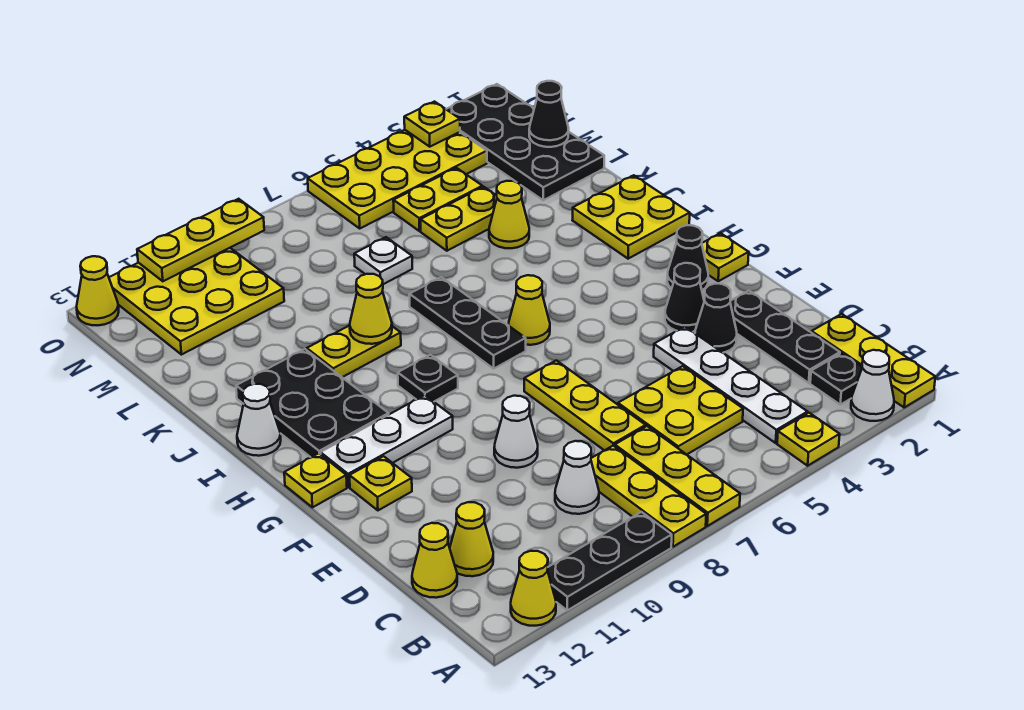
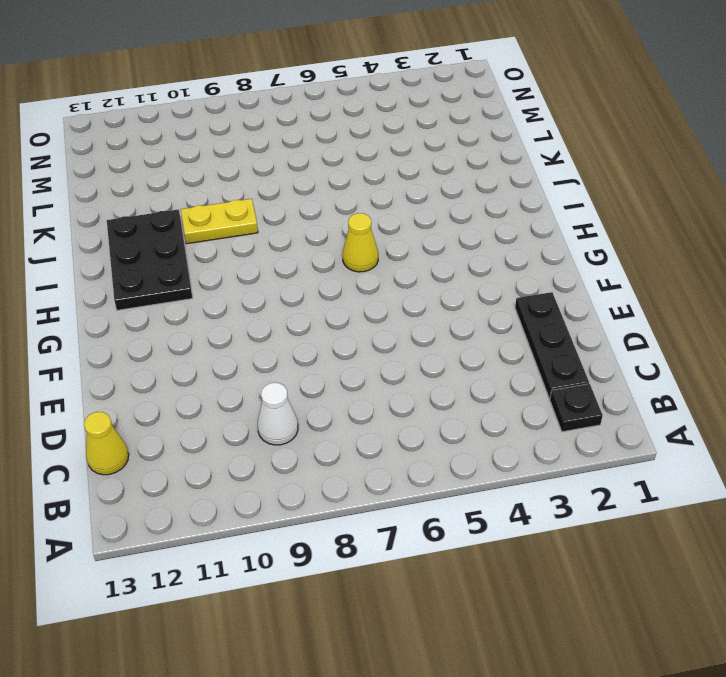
none -> yellow 1x3 plate [812,314,935,407]
none -> white 1x1 cone [851,350,894,421]
none -> yellow 1x1 plate [777,413,840,466]
none -> yellow 1x3 plate [615,426,740,526]

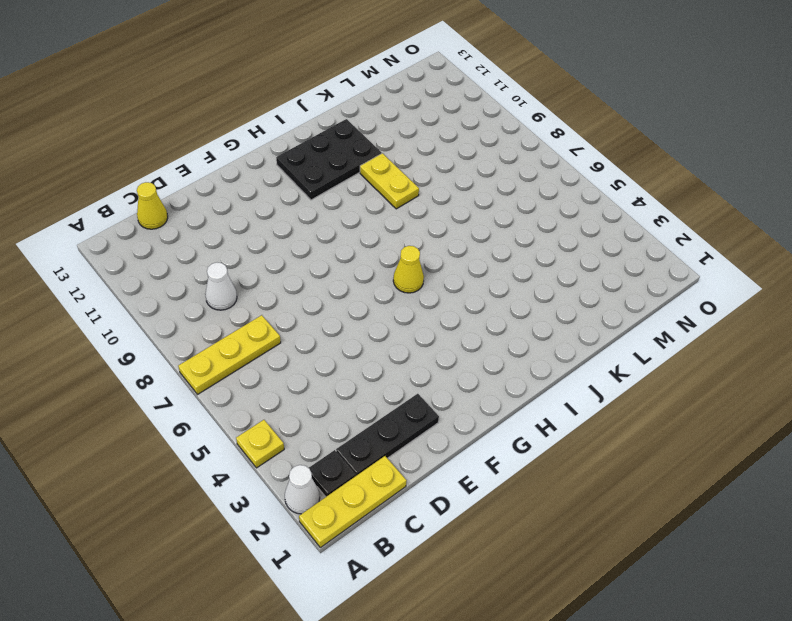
none -> yellow 1x3 plate [591,446,706,547]
none -> black 1x3 plate [547,512,672,610]
none -> yellow 1x1 cone [511,551,556,626]
none -> white 1x4 plate [654,327,807,443]

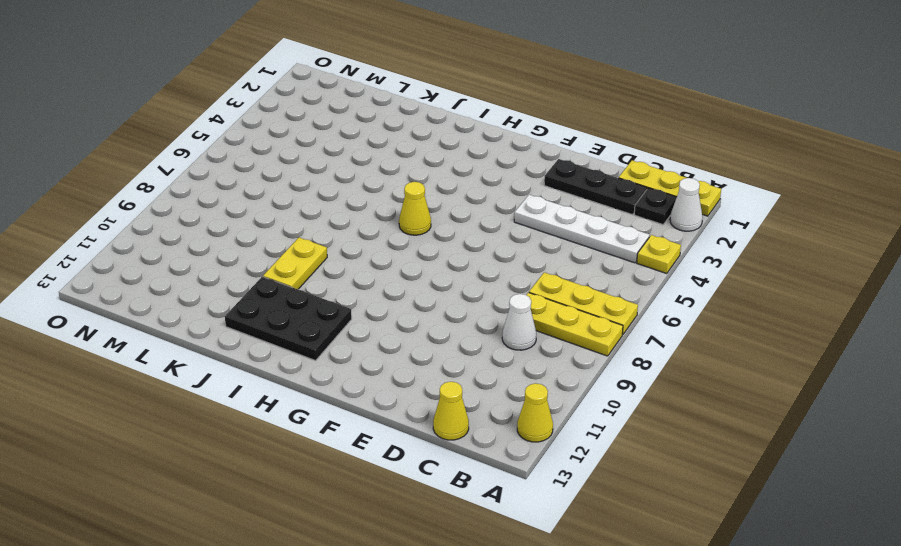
none -> black 1x3 plate [547,512,672,610]
none -> yellow 2x2 plate [618,366,743,454]
none -> yellow 1x1 cone [450,502,493,576]
none -> yellow 1x3 plate [524,360,646,450]

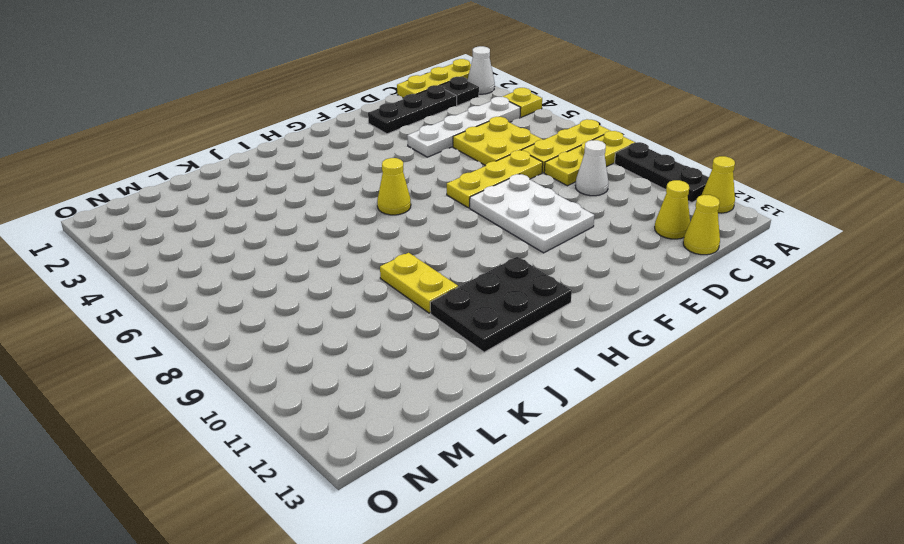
white 2x3 plate [470,174,594,253] -> white 1x1 cone [494,396,538,468]
none -> black 1x1 cone [695,284,737,353]
none -> black 1x1 cone [665,263,704,332]
none -> yellow 1x1 plate [350,456,412,510]
none -> yellow 1x1 plate [702,233,749,281]

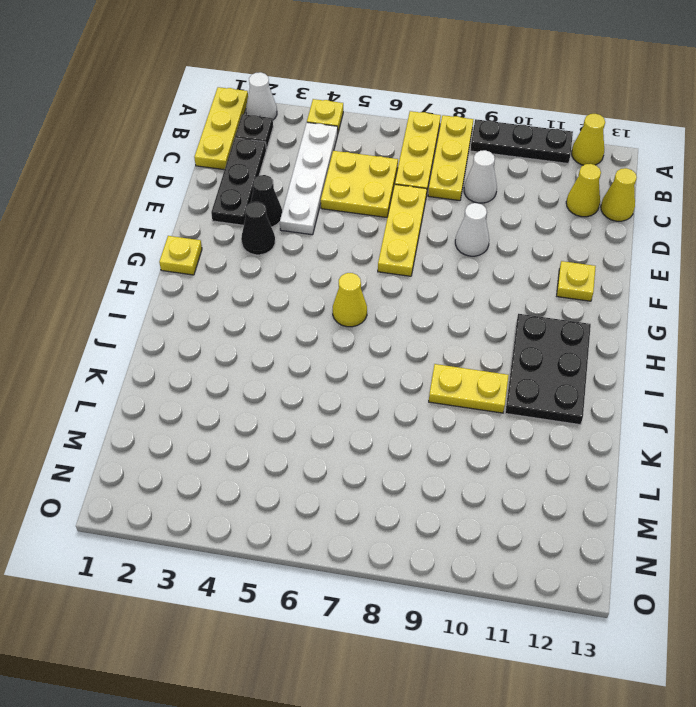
none -> black 1x1 cone [667,225,708,290]
none -> white 1x3 plate [321,395,453,487]
none -> yellow 1x1 plate [284,453,347,507]
none -> black 1x3 plate [409,277,526,369]

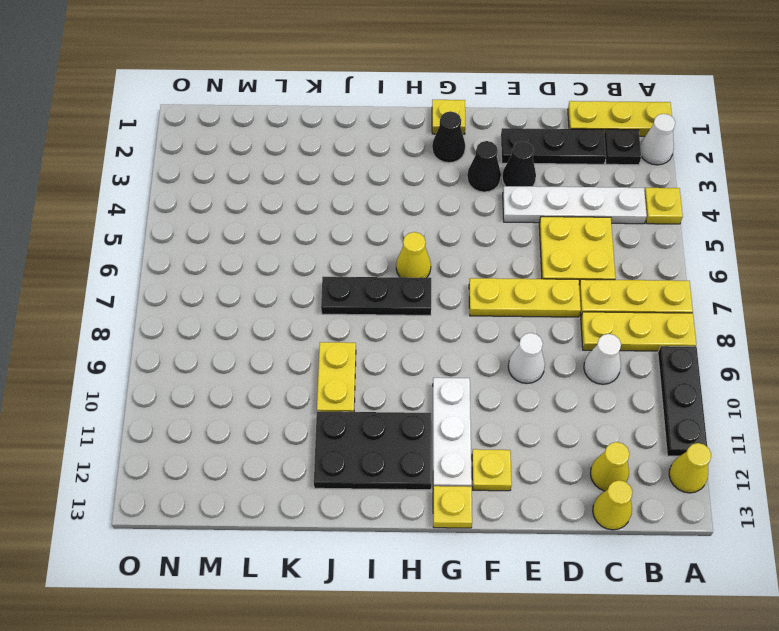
none -> black 1x1 plate [398,355,458,402]
none -> yellow 2x2 plate [572,175,690,259]
none -> white 1x1 cone [237,384,281,456]
none -> yellow 1x1 cone [489,181,529,248]

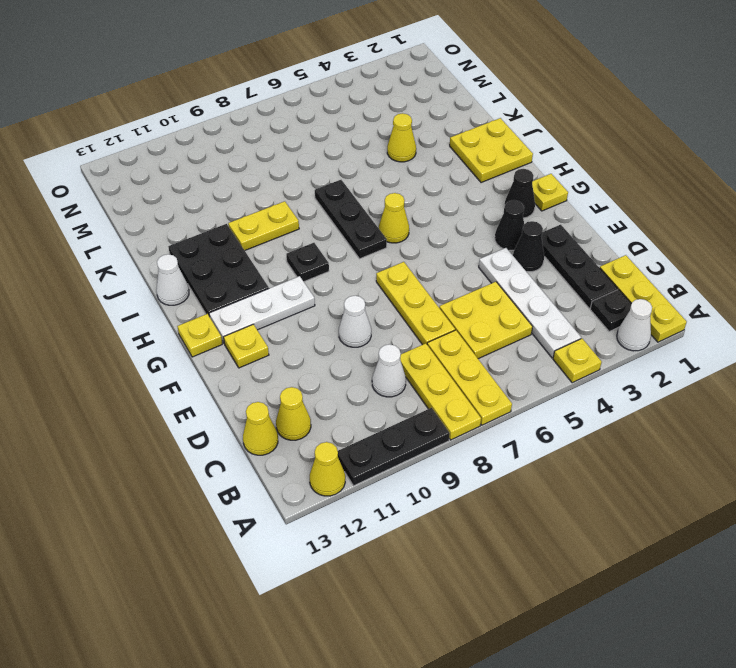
none -> black 2x4 plate [446,84,604,200]
none -> yellow 1x2 plate [421,187,497,251]
none -> white 1x1 plate [354,237,412,284]
none -> yellow 1x2 plate [393,168,482,231]

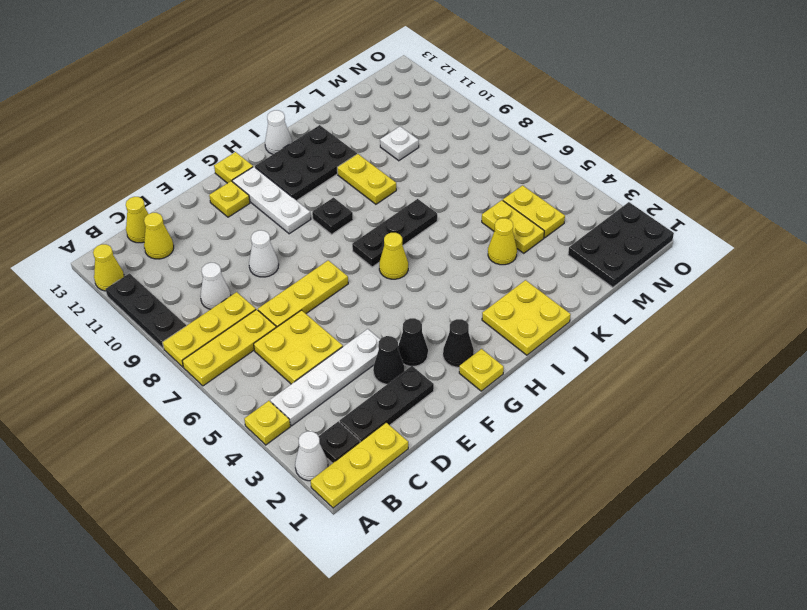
white 1x1 plate [380,126,419,161] -> white 1x1 plate moved to [354,237,412,284]
black 2x3 plate [568,202,674,287] -> black 2x4 plate [446,84,604,200]
none -> yellow 3x3 plate [109,248,284,355]
none -> yellow 2x4 plate [308,130,487,228]
none -> yellow 1x1 cone [77,256,119,325]
none -> yellow 1x1 cone [350,274,392,344]

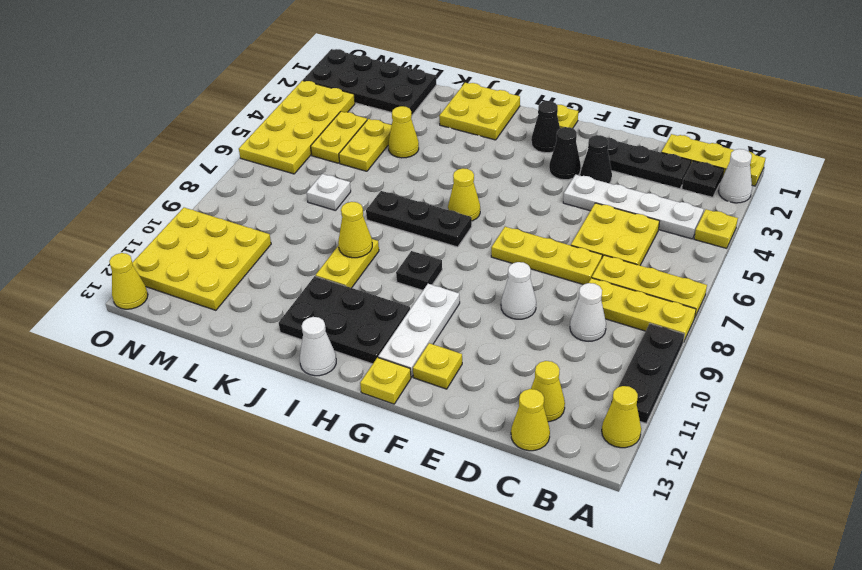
none -> black 1x1 cone [529,81,569,147]
none -> yellow 1x1 plate [404,102,460,147]
none -> yellow 1x3 plate [137,199,264,281]

